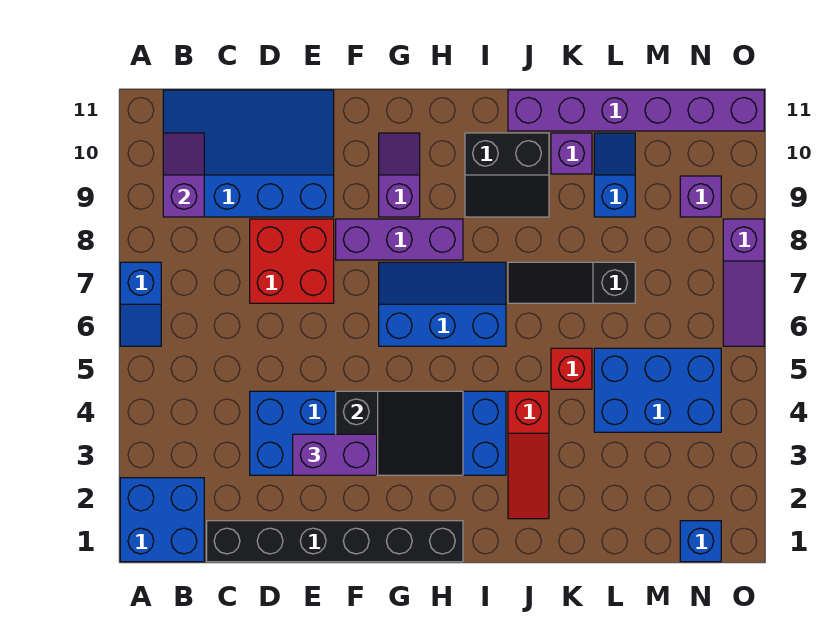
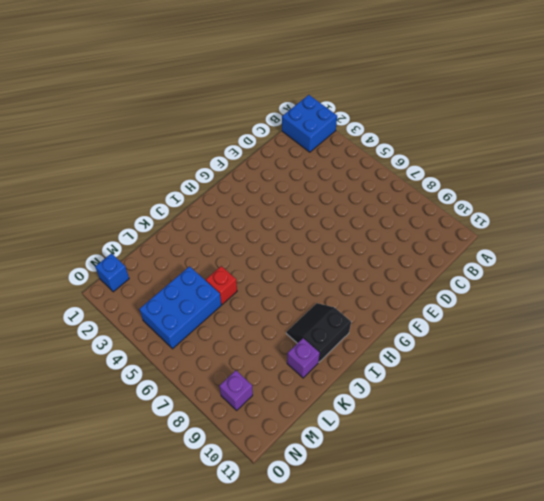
none -> blue 1x2 slope [120,262,161,346]
none -> blue 3x4 slope [163,90,334,217]
none -> black 1x6 brick [207,521,463,562]

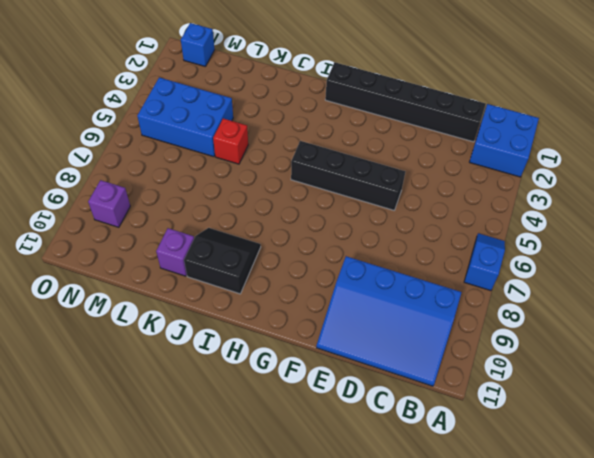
black 1x4 brick [291,141,406,210] -> none
none -> blue 2x6 brick [250,391,506,475]
none -> red 2x2 brick [250,219,334,303]
none -> purple 1x3 brick [336,219,463,260]

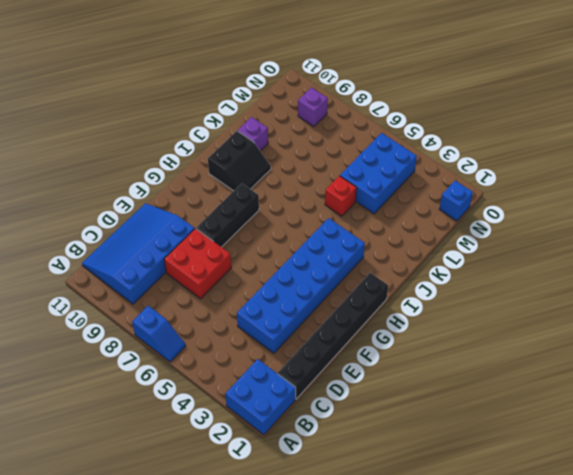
black 1x3 brick [196,183,259,247] -> purple 1x3 brick [336,219,463,260]
none -> blue 2x3 slope [379,262,506,346]
none -> purple 1x2 slope [379,133,420,217]
none -> red 1x3 slope [508,391,549,519]

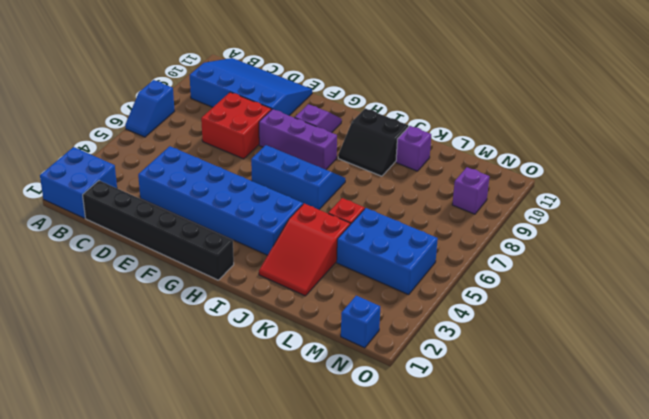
red 2x3 slope [259,204,350,296] -> red 1x3 slope [508,391,549,519]
none -> black 1x3 slope [508,262,635,303]
none -> purple 1x6 brick [508,90,764,131]
none -> blue 1x2 slope [594,133,635,217]

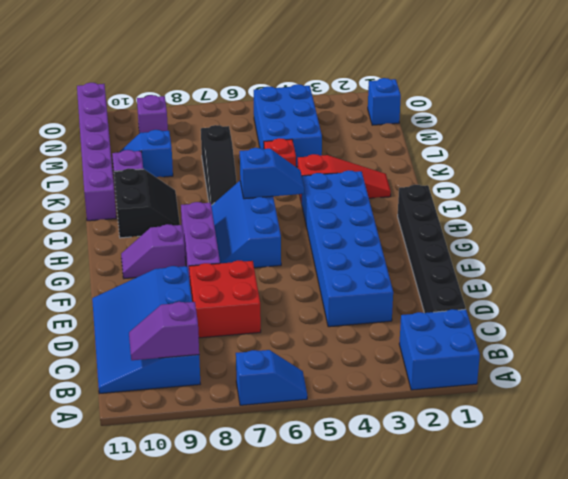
blue 1x2 slope [240,148,304,199] -> none
none -> purple 1x3 slope [723,219,764,346]
none -> black 2x3 slope [336,391,463,475]
none -> purple 1x2 brick [293,434,377,475]

